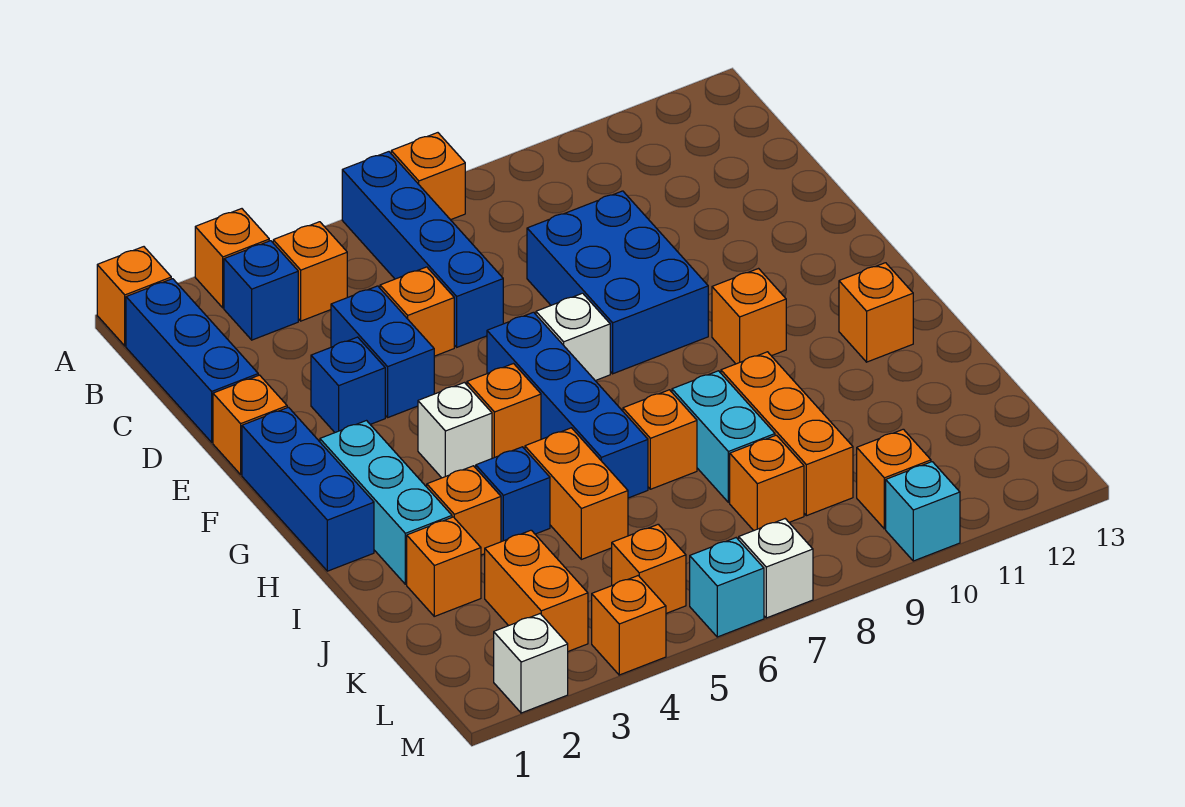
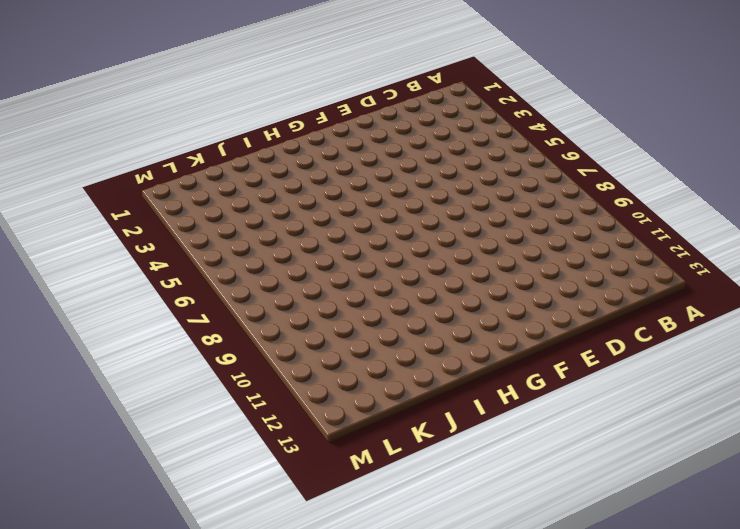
none -> orange 1x1 brick [97,247,171,346]
none -> orange 1x1 brick [195,209,269,308]
none -> blue 1x4 brick [342,152,503,347]
none -> orange 1x1 brick [391,133,465,220]

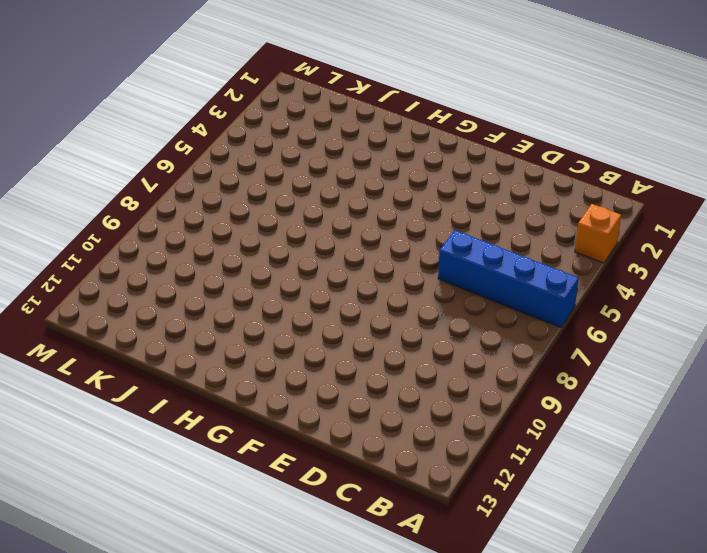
none -> orange 1x1 brick [97,247,171,346]
none -> orange 1x1 brick [391,133,465,220]
none -> blue 1x3 brick [126,279,258,442]
none -> blue 1x1 brick [224,241,298,340]

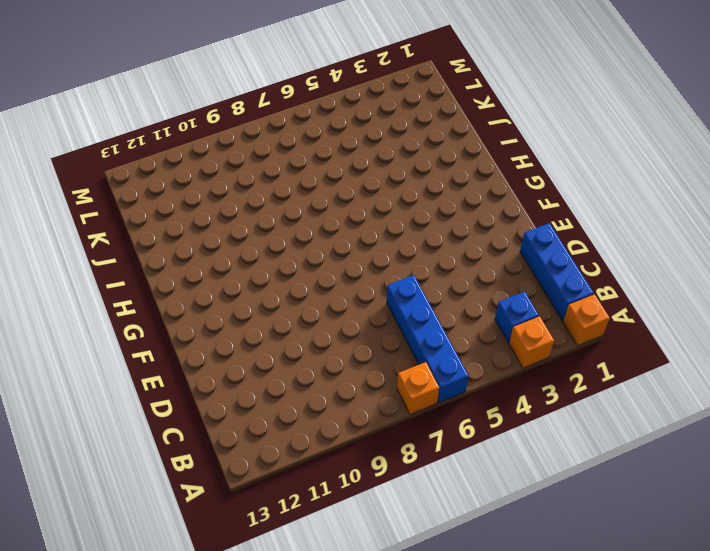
none -> orange 1x1 brick [273,222,347,321]
none -> blue 1x2 brick [331,286,434,417]
none -> orange 1x1 brick [380,267,454,356]
none -> blue 2x3 brick [527,191,708,374]

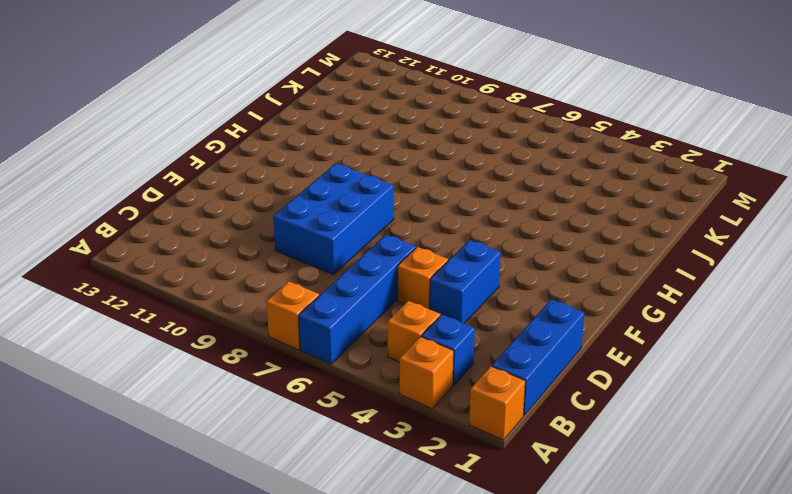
none -> orange 1x1 brick [213,375,287,474]
none -> blue 1x1 brick [311,337,385,432]
none -> blue 1x3 brick [242,407,374,571]
none -> blue 1x4 brick [487,312,648,498]

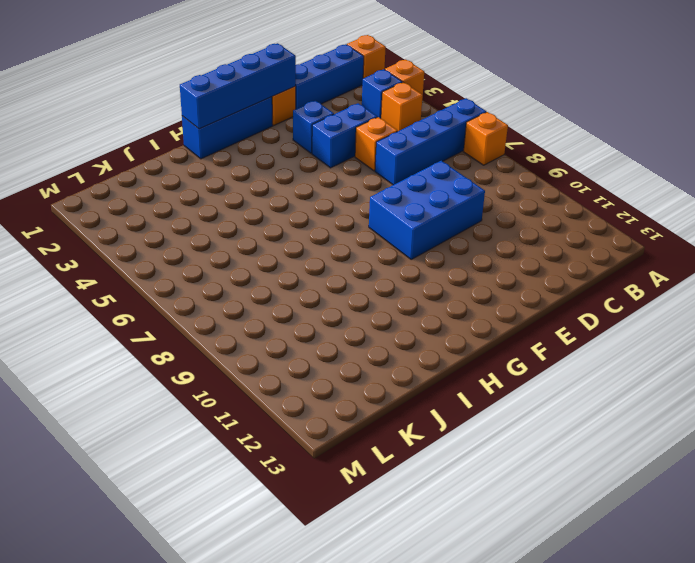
blue 1x4 brick [180,43,296,129] -> blue 1x4 brick moved to [487,312,648,498]
none -> white 1x1 brick [536,293,610,381]
none -> cyan 1x3 brick [320,421,452,584]
none -> white 1x1 brick [418,383,492,478]
none -> orange 1x1 brick [467,364,541,458]

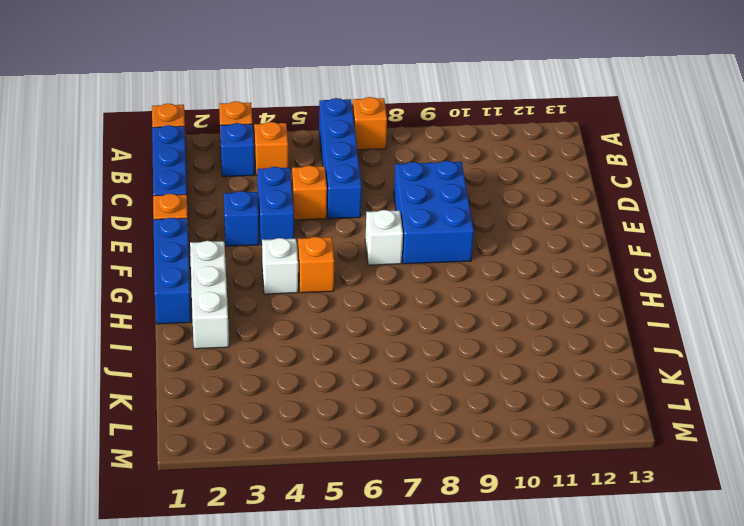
white 1x3 brick [190,241,229,349] -> cyan 1x3 brick [320,421,452,584]
none -> blue 1x4 brick [487,312,648,498]
none -> orange 1x1 brick [712,269,786,364]
none -> orange 1x1 brick [839,263,913,362]
none -> orange 1x1 brick [427,466,501,555]

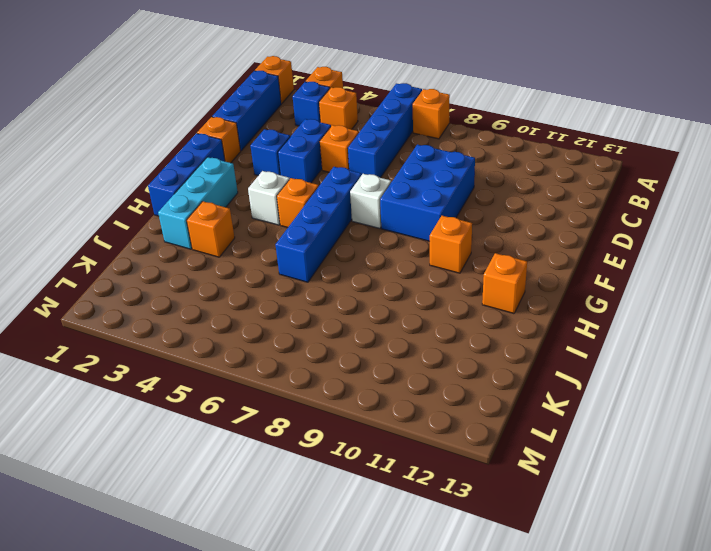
none -> blue 1x1 brick [476,447,550,542]
none -> orange 1x2 brick [525,428,628,559]
none -> orange 1x1 brick [623,390,697,489]
none -> cyan 1x2 brick [672,371,775,502]

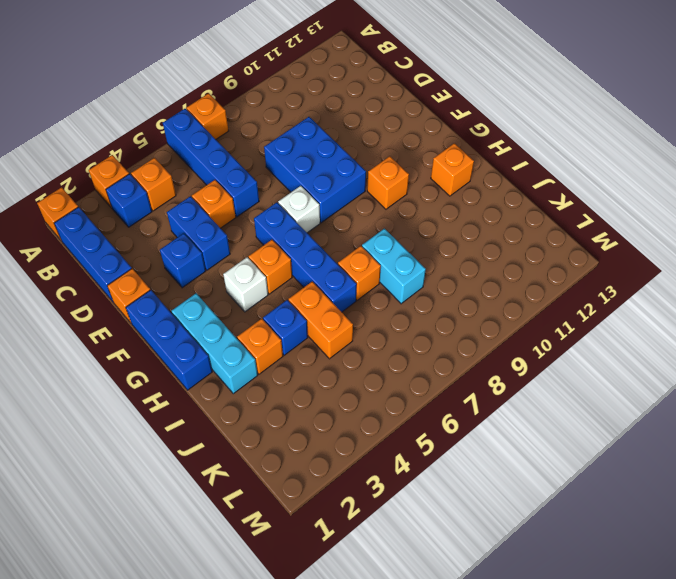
none -> orange 1x3 brick [721,352,853,516]
none -> orange 1x1 brick [407,517,481,616]
none -> orange 1x2 brick [485,530,588,651]
none -> orange 1x1 brick [730,435,804,531]

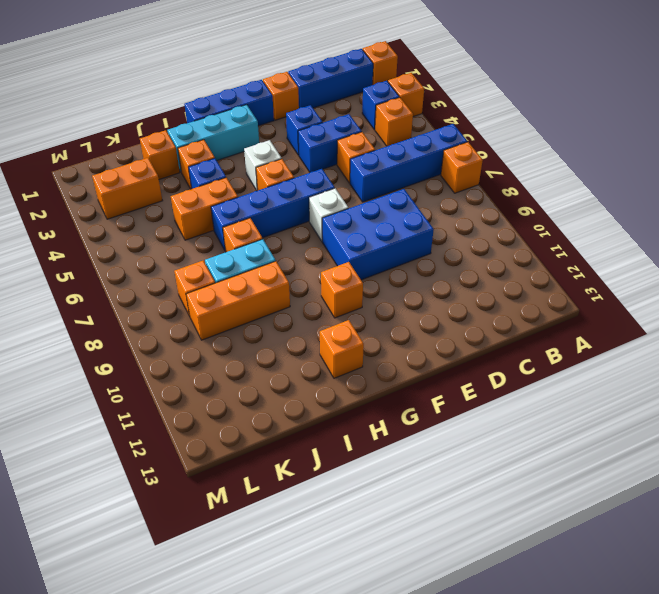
none -> orange 1x1 brick [612,524,686,613]
none -> orange 1x1 brick [857,429,931,529]
none -> white 1x1 brick [494,614,568,713]
none -> orange 1x1 brick [592,576,666,675]

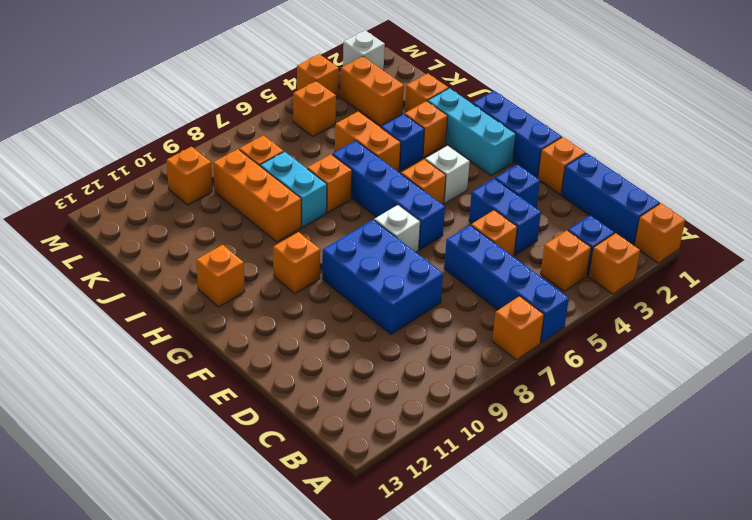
none -> cyan 1x1 brick [690,538,764,637]
none -> white 1x1 brick [739,519,813,618]
none -> cyan 1x1 brick [886,462,960,561]

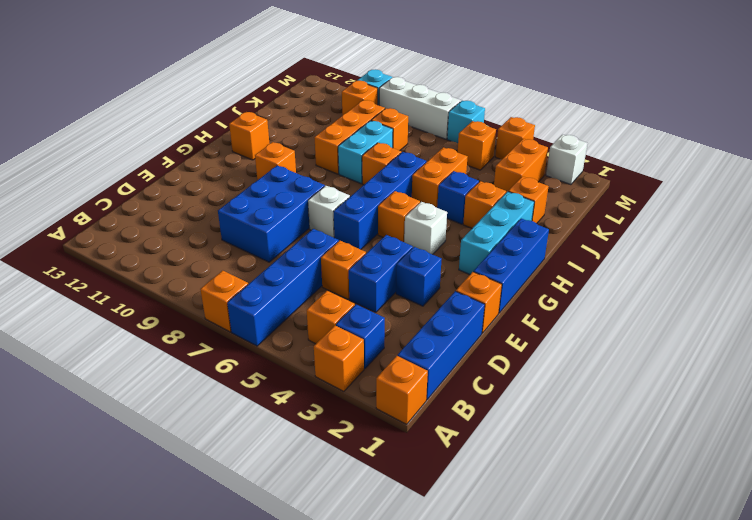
white 1x3 brick [379,77,461,139] -> white 1x1 brick [739,519,813,618]

